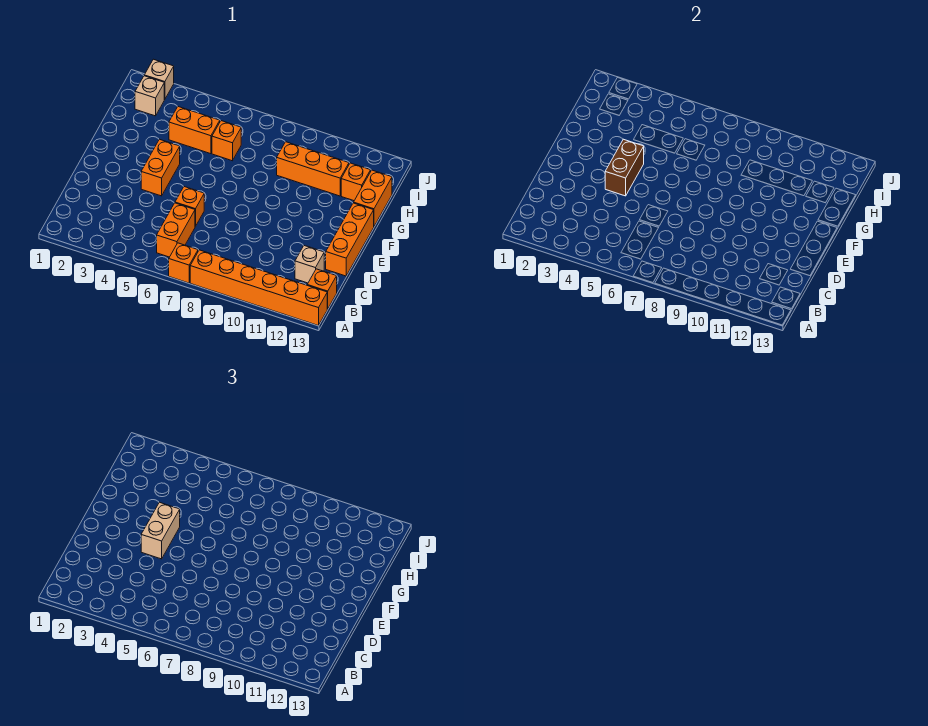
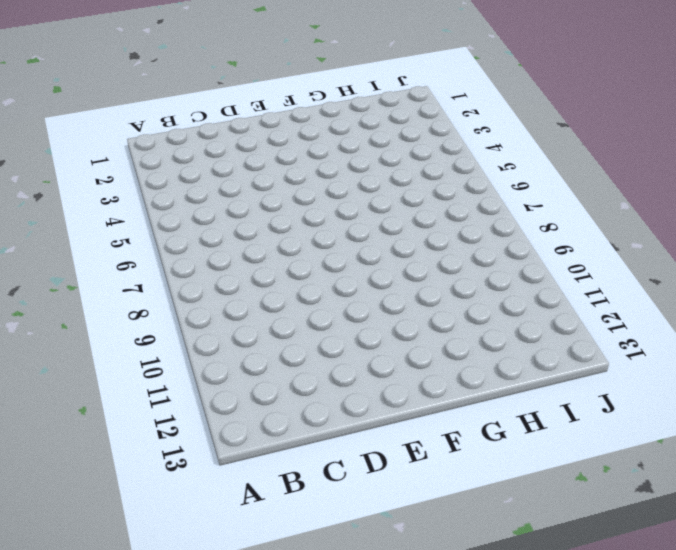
none -> orange 1x1 brick [169,243,198,283]
none -> orange 1x6 brick [190,250,327,325]
none -> orange 1x2 brick [157,203,195,257]

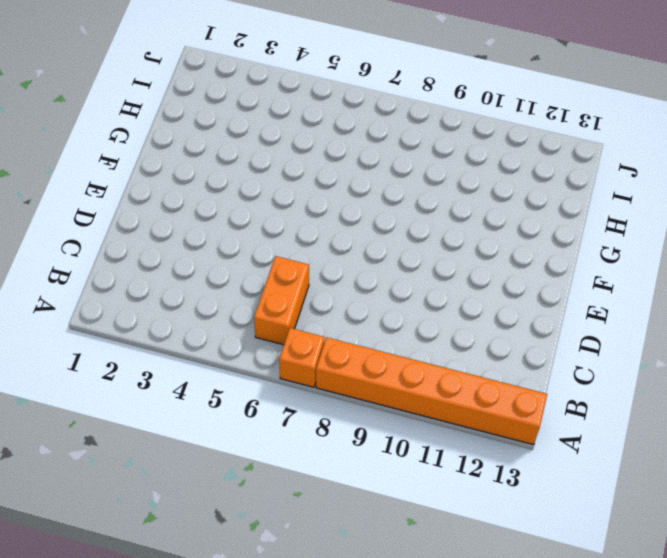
none -> orange 1x1 brick [307,269,337,309]
none -> tan 1x1 brick [295,246,324,283]
none -> orange 1x1 brick [175,187,204,227]

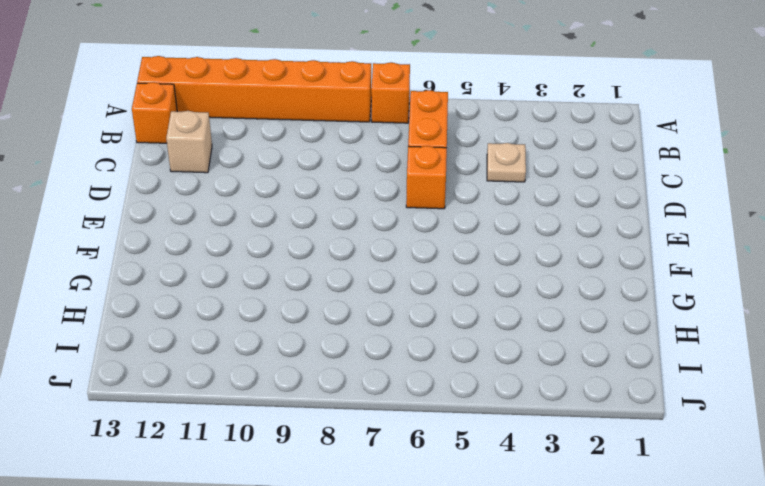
tan 1x1 plate [487,143,526,182] -> none
none -> orange 1x3 brick [326,203,374,276]
none -> orange 1x2 brick [141,139,180,196]
none -> orange 1x2 brick [354,170,392,226]

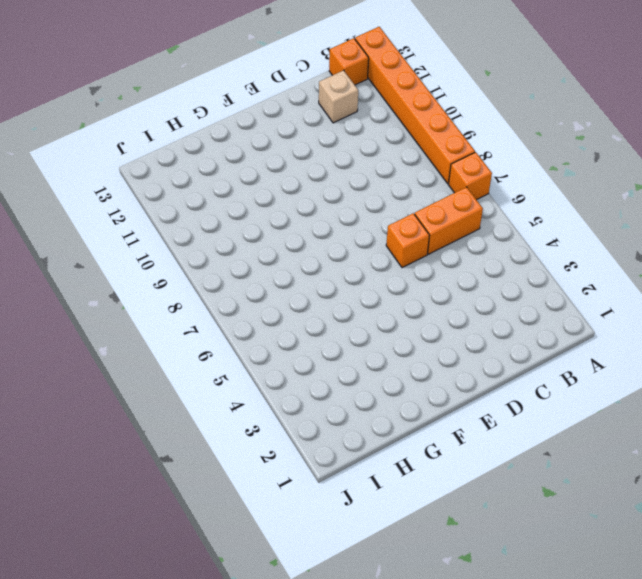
none -> orange 1x3 brick [326,203,374,276]
none -> orange 1x2 brick [141,139,180,196]
none -> orange 1x2 brick [354,170,392,226]

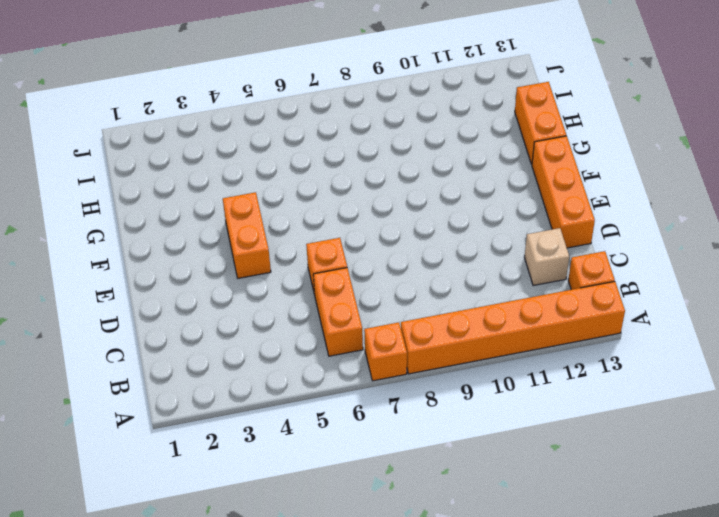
none -> orange 1x2 brick [169,107,220,154]
none -> orange 1x1 brick [212,121,241,161]
none -> orange 1x3 brick [277,142,349,196]

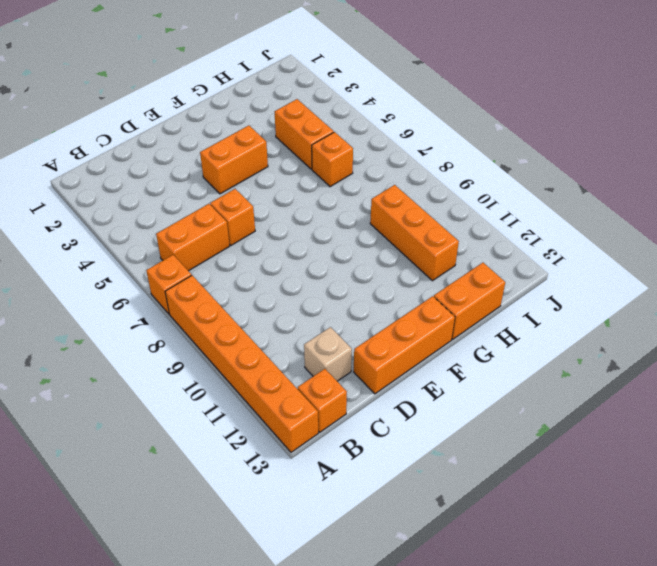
none -> orange 1x1 brick [341,163,371,201]
none -> tan 1x1 brick [135,76,164,116]
none -> tan 1x1 brick [144,59,174,99]

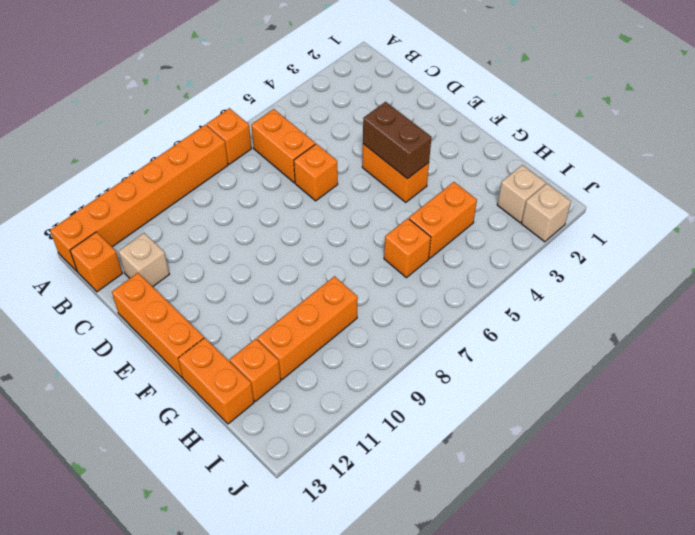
none -> tan 1x2 brick [141,502,180,559]

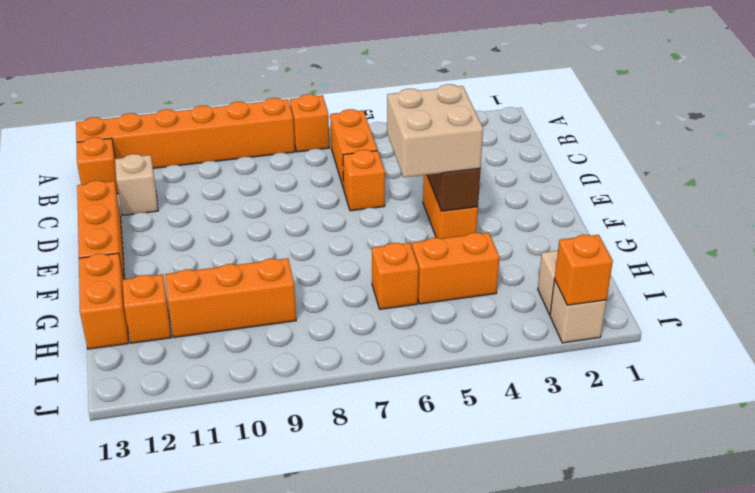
tan 2x2 brick [387,84,483,177] -> tan 1x2 brick [141,502,180,559]
orange 1x1 brick [555,235,613,305] -> none

